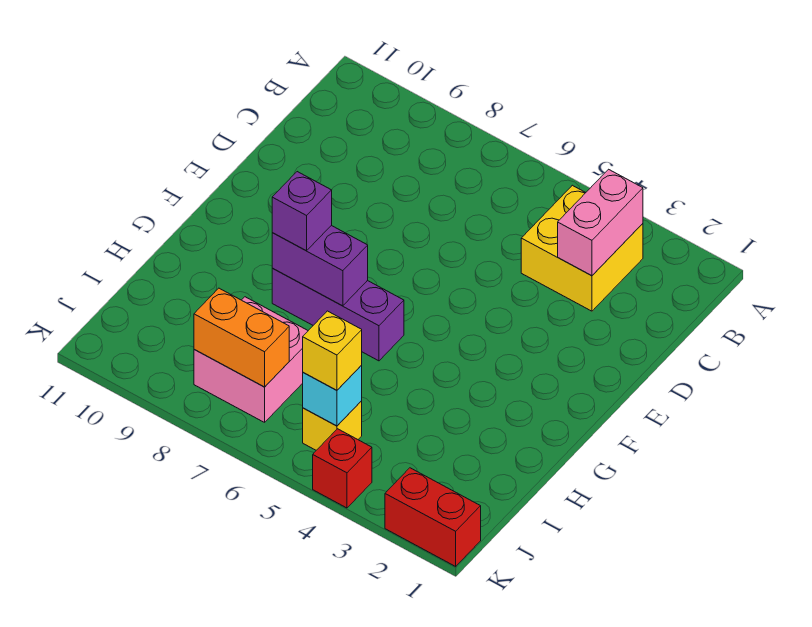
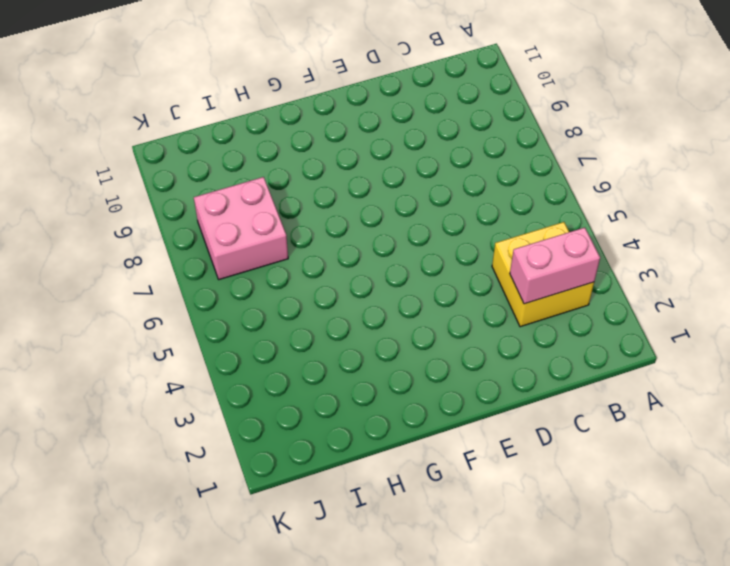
none -> purple 1x3 brick [272,268,404,361]
none -> yellow 1x1 brick [303,401,362,450]
none -> red 1x2 brick [385,468,481,566]

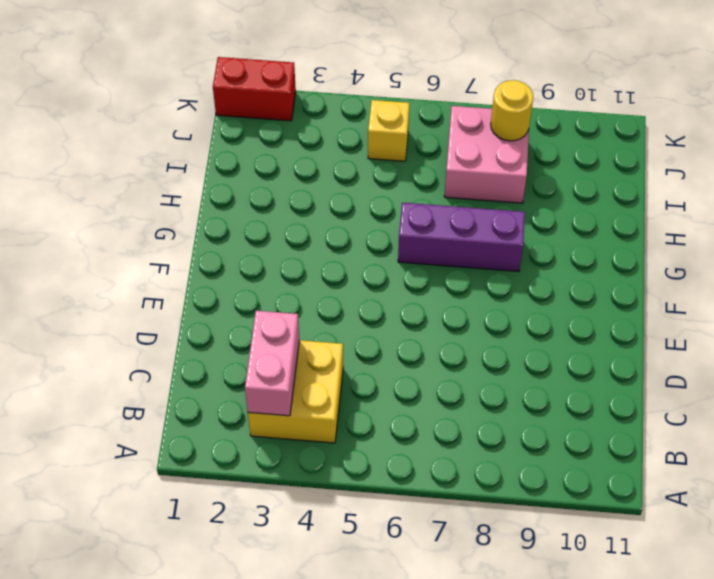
yellow 1x1 round brick [491,80,533,141] -> orange 1x2 brick [194,288,289,387]
none -> red 1x1 brick [313,429,372,508]
none -> purple 1x2 brick [272,226,368,306]
none -> cyan 1x1 brick [303,365,362,426]

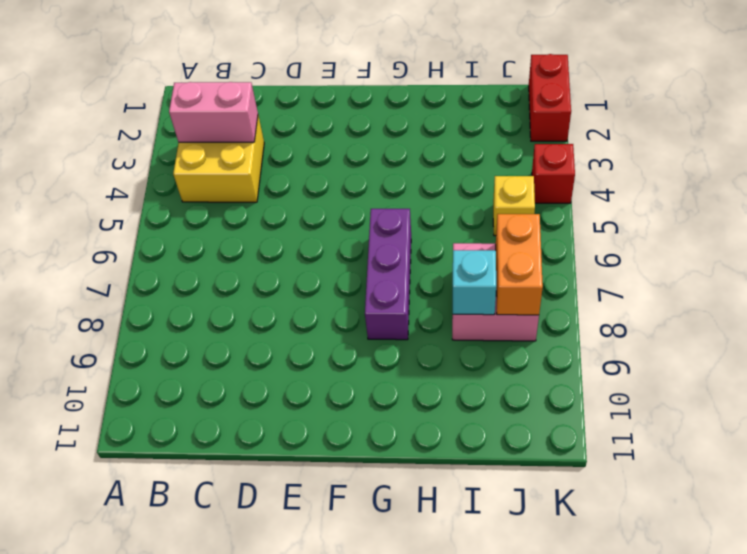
cyan 1x1 brick [453,250,496,315] -> cyan 1x1 brick moved to [303,365,362,426]
none -> purple 1x2 brick [272,226,368,306]
none -> purple 1x1 brick [272,172,332,251]
none -> yellow 1x1 brick [303,311,362,390]

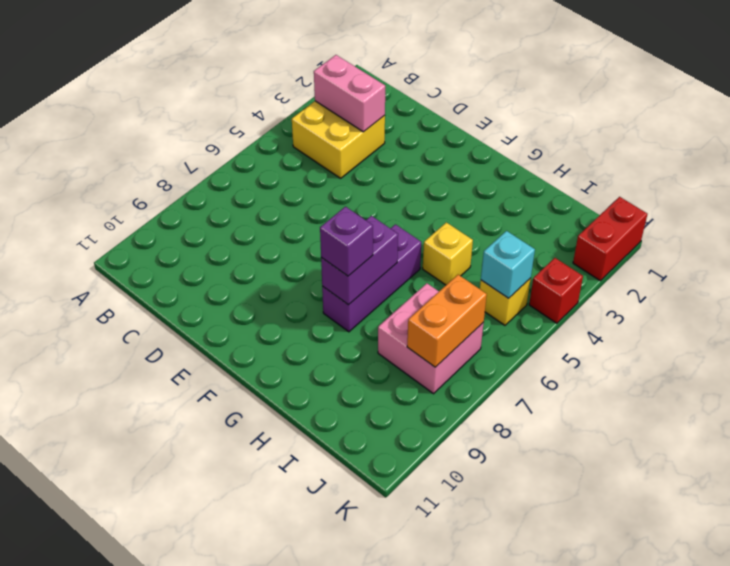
yellow 1x1 brick [423,222,473,285] -> yellow 1x1 brick moved to [303,311,362,390]

